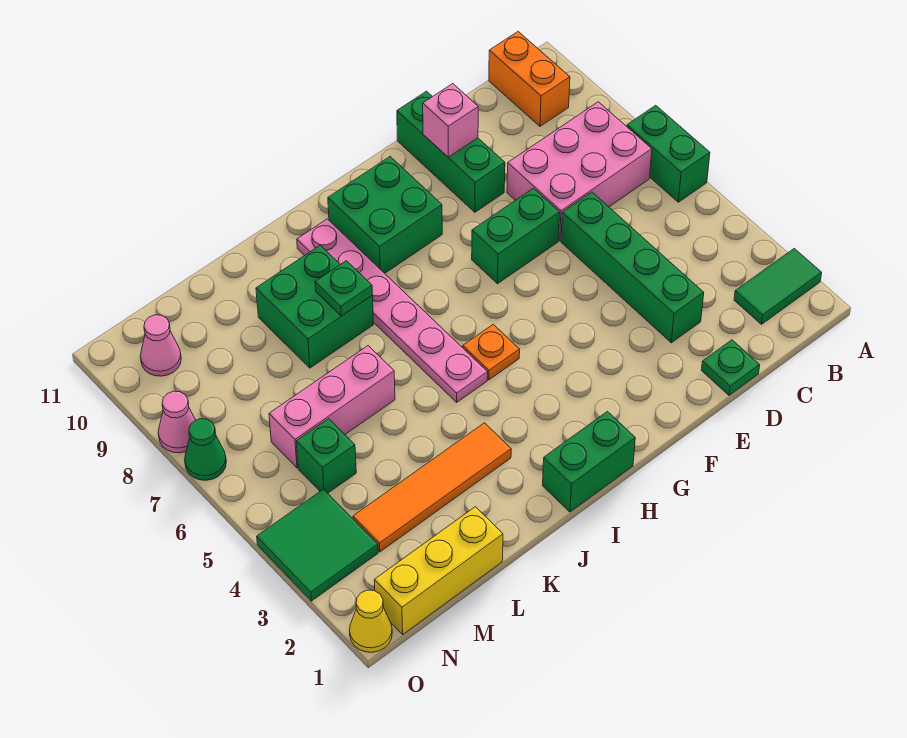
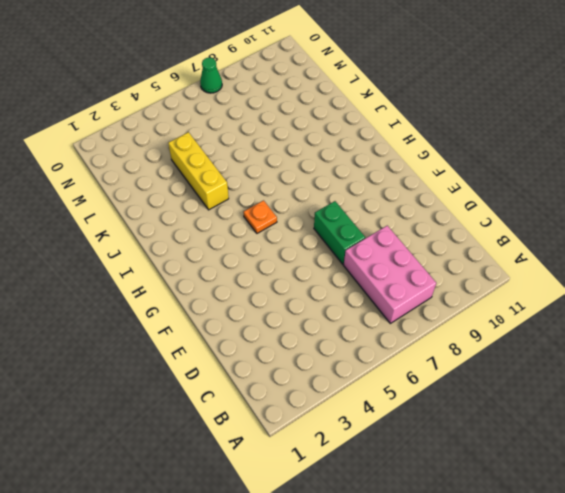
yellow 1x3 brick [168,132,229,210] -> yellow 1x3 brick moved to [374,507,503,634]
none -> green 1x2 tile [734,249,822,324]
none -> green 1x2 brick [627,105,710,202]
none -> orange 1x2 brick [489,32,570,126]

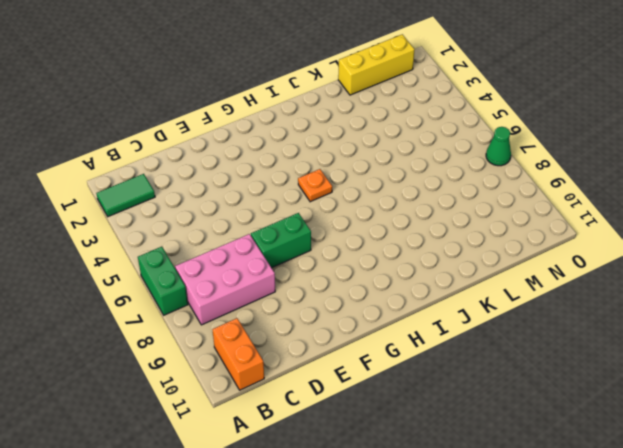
none -> green 1x1 plate [702,340,760,395]
none -> green 1x4 brick [561,192,704,343]
none -> green 1x3 brick [397,91,505,212]

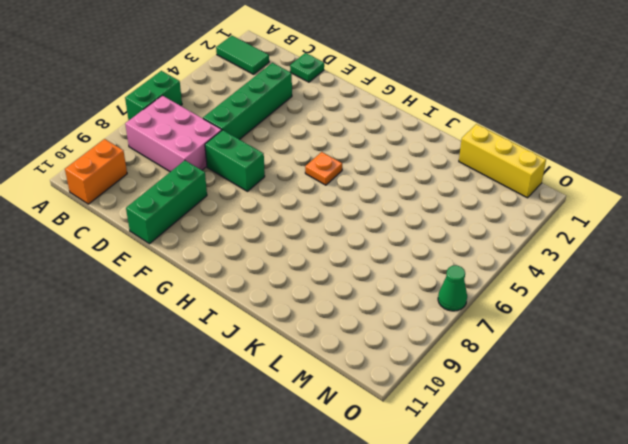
none -> green 2x2 brick [328,157,442,273]
none -> green 1x2 brick [543,412,635,512]
none -> pink 1x6 plate [297,219,488,402]

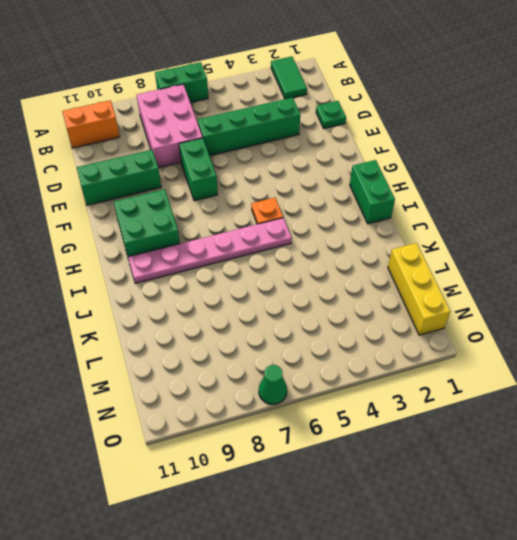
none -> orange 1x4 tile [353,423,511,552]
none -> green 2x2 brick [256,245,373,368]
none -> pink 1x3 brick [269,346,395,468]

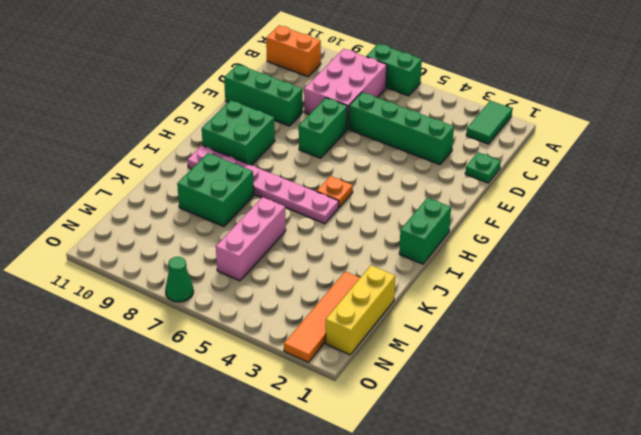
orange 1x4 tile [284,271,360,362] -> orange 1x4 tile moved to [353,423,511,552]
none -> green 1x1 brick [296,419,356,493]
none -> green 2x2 tile [257,489,378,601]
none -> pink 1x1 cone [140,315,181,376]

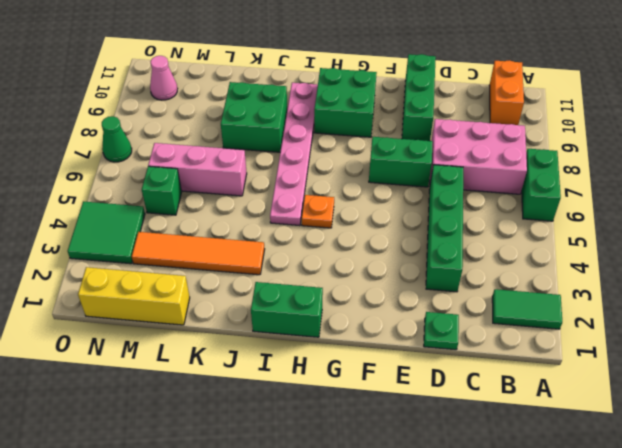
none -> yellow 1x1 cone [350,590,392,652]
none -> pink 1x1 cone [158,391,196,453]
none -> pink 1x1 brick [423,84,478,157]

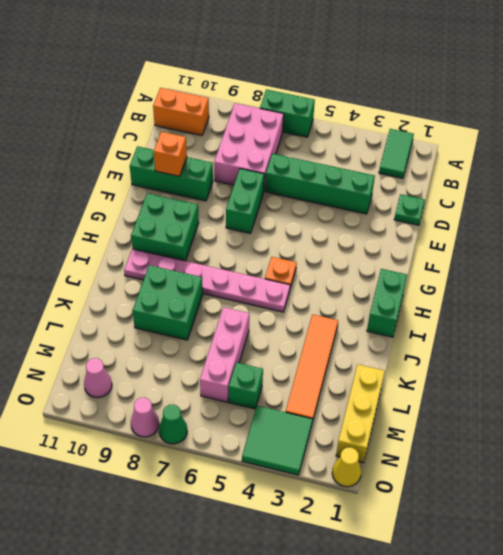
orange 1x1 brick [154,132,187,176] -> pink 1x1 brick [423,84,478,157]
none -> green 1x1 plate [315,261,372,316]

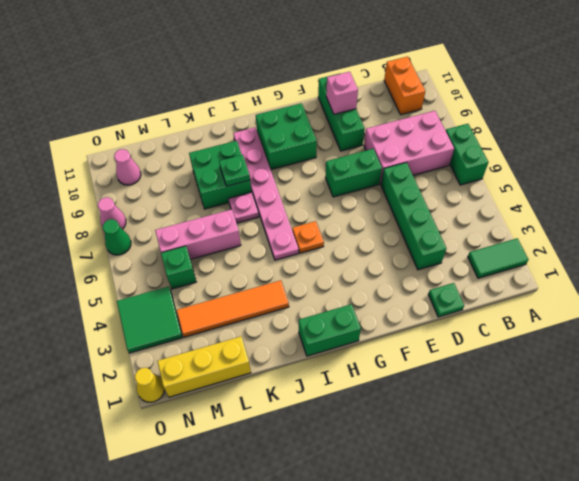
pink 1x1 plate [229,192,259,223] -> none

